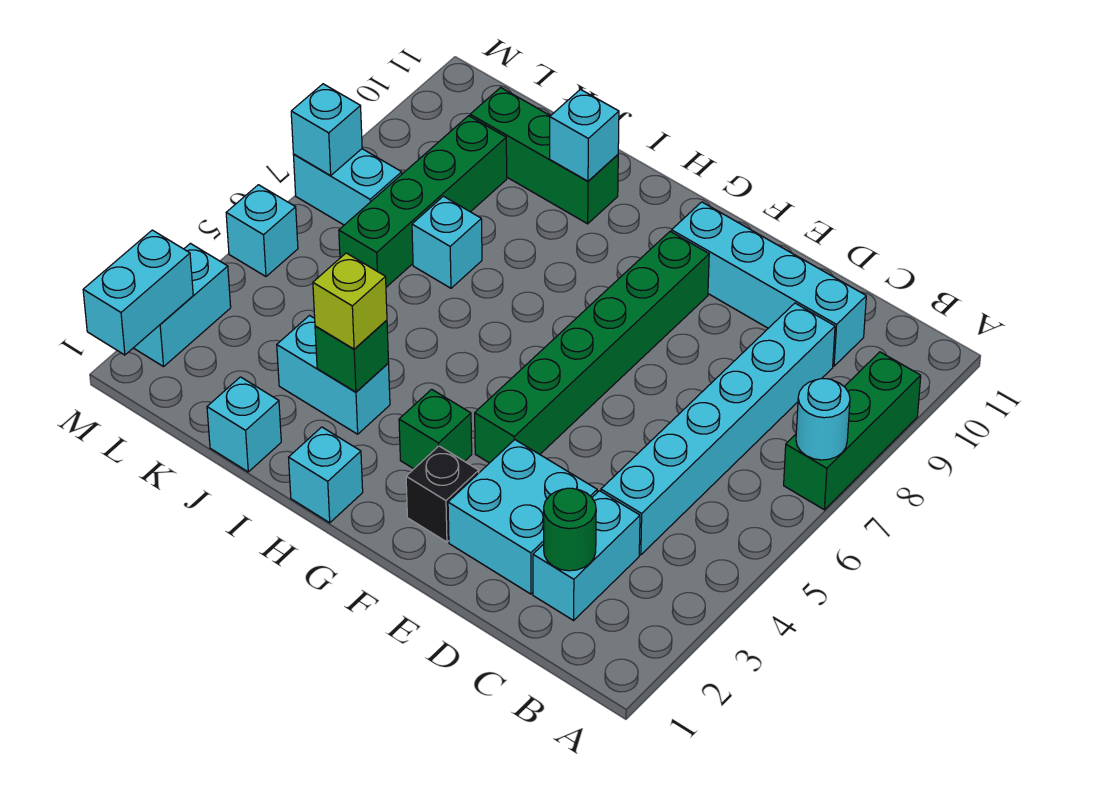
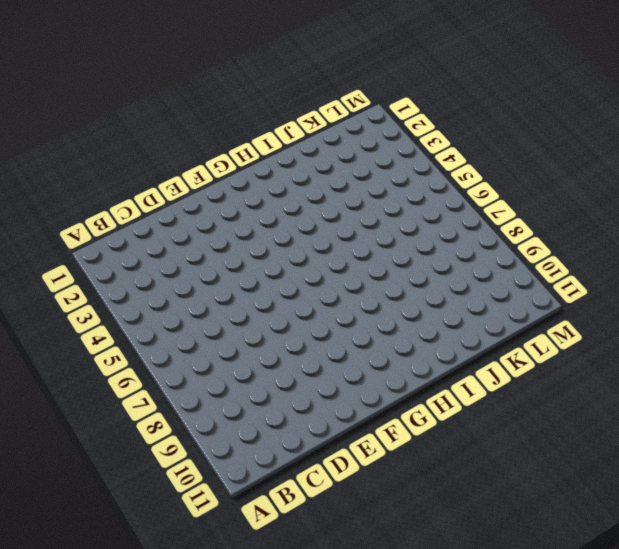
none -> green 1x3 brick [784,352,921,510]
none -> cyan 1x2 brick [533,491,640,620]
none -> cyan 1x6 brick [601,303,835,555]

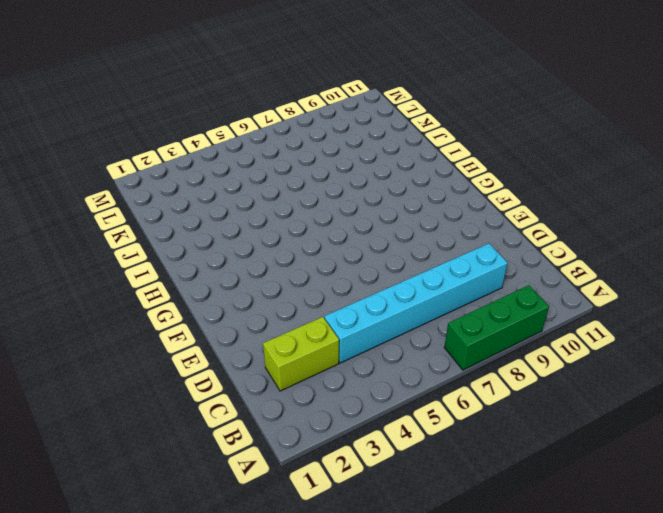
lime 1x2 brick [263,317,339,391] -> cyan 1x2 brick [533,491,640,620]
none -> cyan 1x4 brick [671,202,866,366]
none -> cyan 2x2 brick [448,440,597,594]
none -> black 1x1 brick [406,446,479,542]

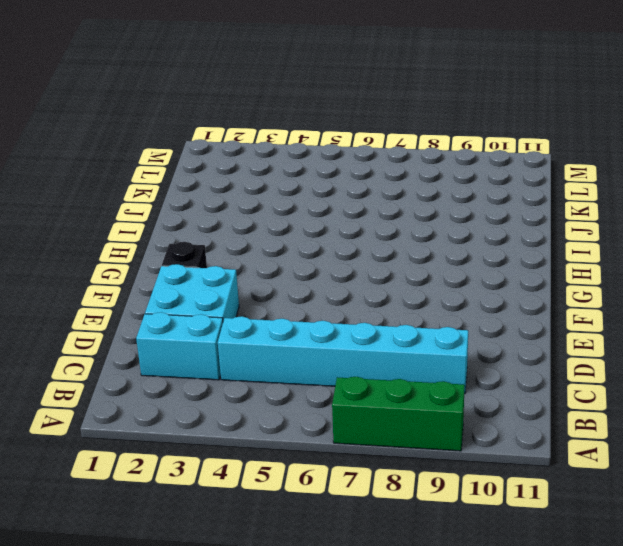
none -> cyan 1x4 brick [671,202,866,366]
none -> green 1x6 brick [475,232,709,463]
none -> green 1x1 brick [399,389,472,469]

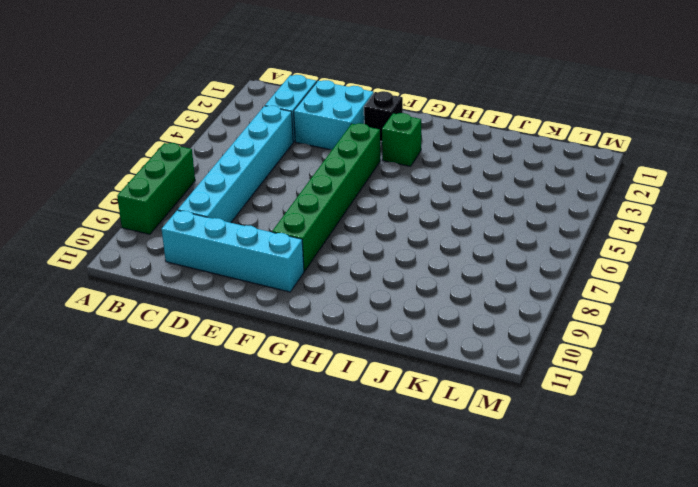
none -> cyan 1x1 brick [289,427,363,523]
none -> cyan 1x2 brick [277,316,390,434]
none -> green 1x3 brick [470,87,618,224]

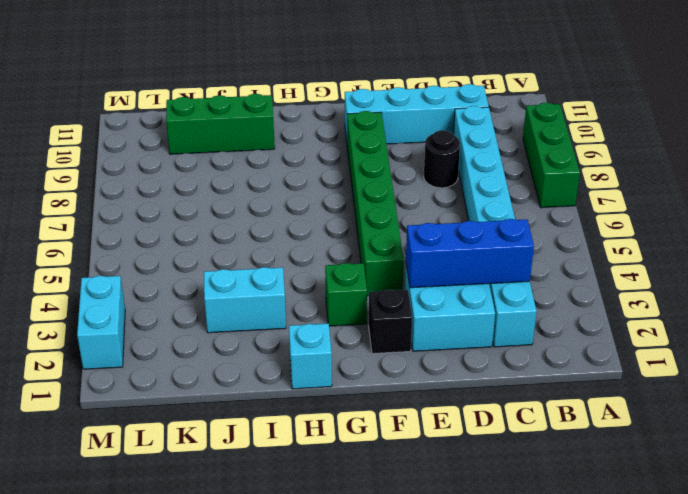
blue 1x3 brick [406,219,534,288] -> none
black 1x1 round brick [424,130,460,188] -> none
none -> cyan 1x1 brick [207,377,281,472]
none -> cyan 1x1 brick [412,196,482,288]
none -> green 1x4 brick [339,116,507,287]

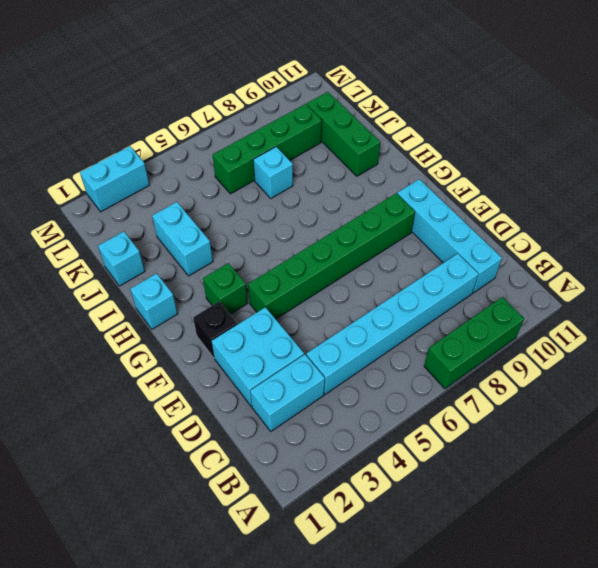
none -> cyan 1x2 brick [294,149,402,225]
none -> cyan 1x1 brick [226,185,298,276]
none -> cyan 1x1 round brick [796,379,850,460]

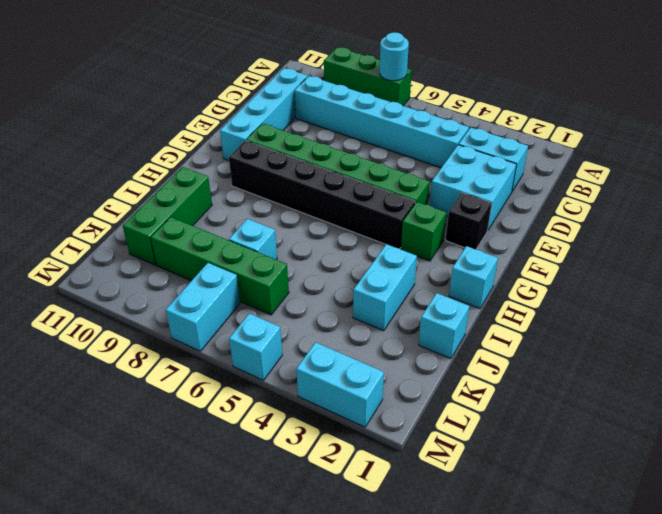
black 1x6 brick [229,141,415,249] -> none
none -> green 1x1 round brick [544,488,596,571]
none -> green 1x1 brick [315,320,389,392]
none -> cyan 1x1 brick [550,89,619,181]

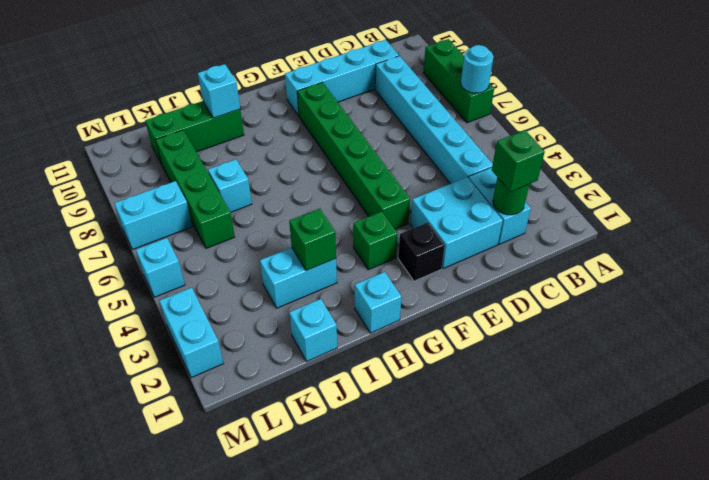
green 1x1 brick [492,130,545,192] -> none
none -> cyan 1x2 brick [83,230,193,355]
none -> cyan 1x1 brick [291,84,362,175]
none -> lime 1x1 brick [313,253,387,349]

